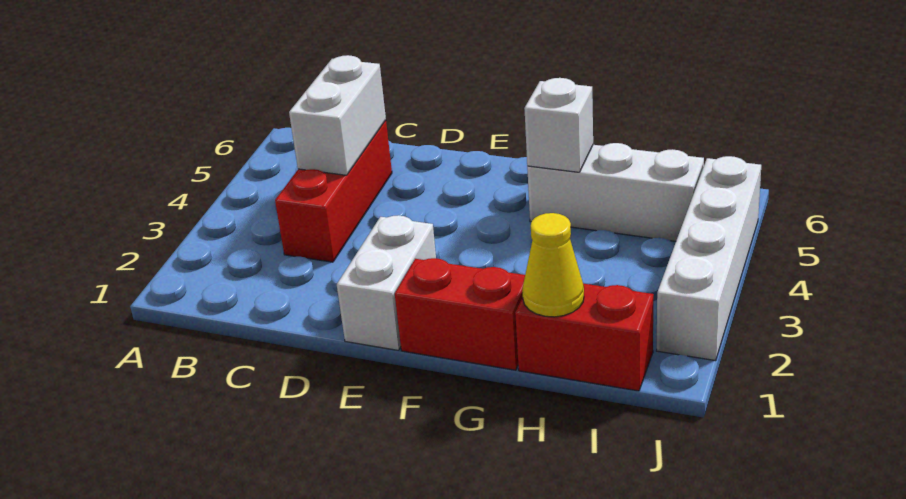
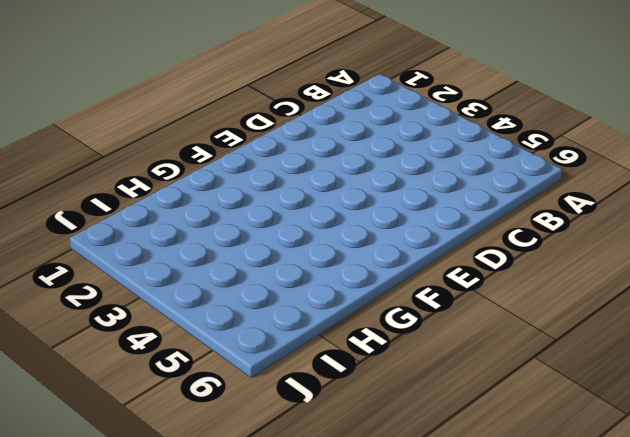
none -> red 1x3 brick [275,120,392,262]
none -> white 1x2 brick [337,215,436,350]

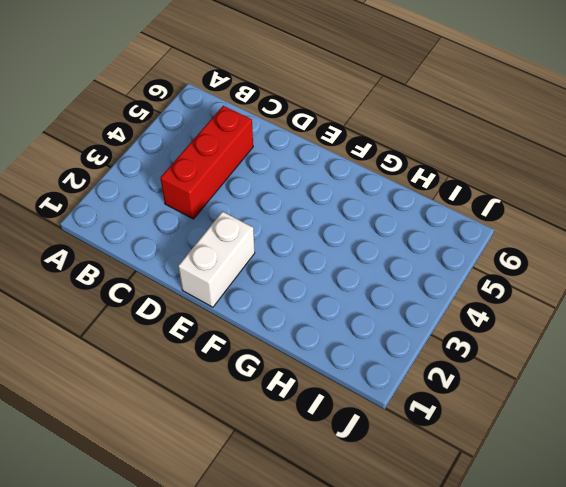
none -> red 1x2 brick [395,258,525,370]
none -> white 1x3 brick [527,143,704,241]

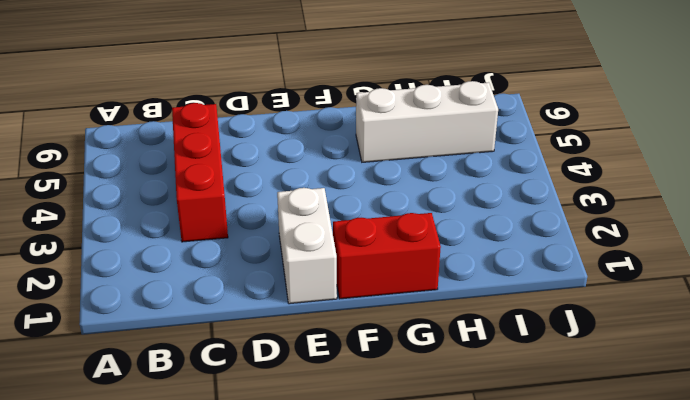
none -> red 1x2 brick [515,284,654,391]
none -> white 1x4 brick [657,156,761,361]

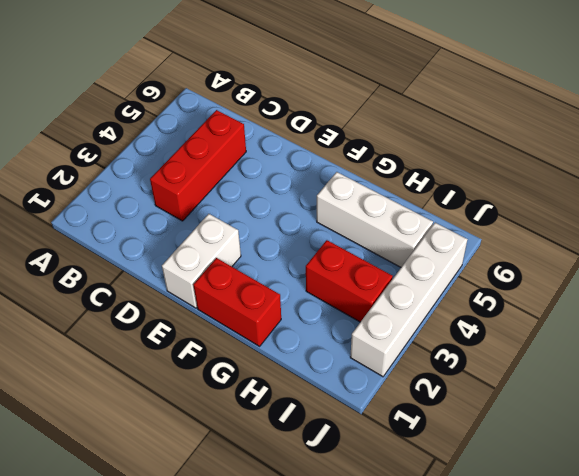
red 1x2 brick [306,240,393,322] -> red 1x2 brick moved to [515,284,654,391]
none -> white 1x2 brick [289,55,386,175]
none -> white 1x1 brick [524,78,593,172]

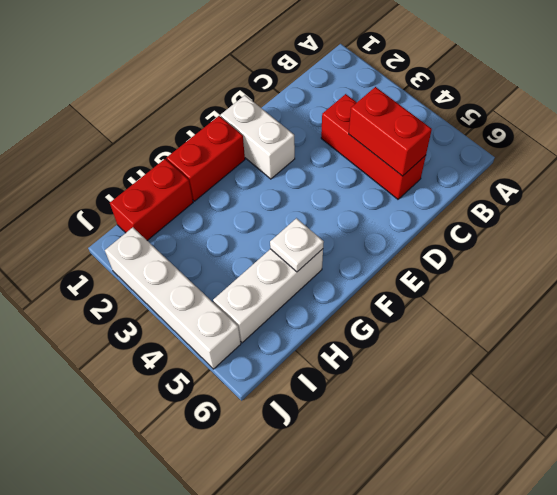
red 1x2 brick [349,87,432,176] -> white 1x2 brick [289,55,386,175]
white 1x1 plate [270,218,324,272] -> white 1x1 brick [524,78,593,172]
none -> yellow 1x1 cone [522,213,584,317]

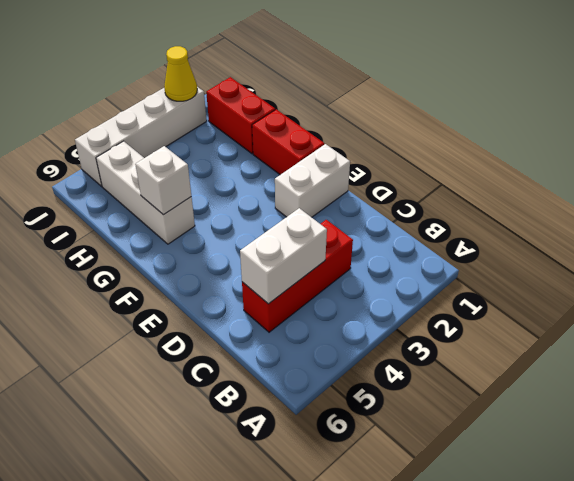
yellow 1x1 cone [164,46,197,101] -> yellow 1x1 cone moved to [522,213,584,317]

